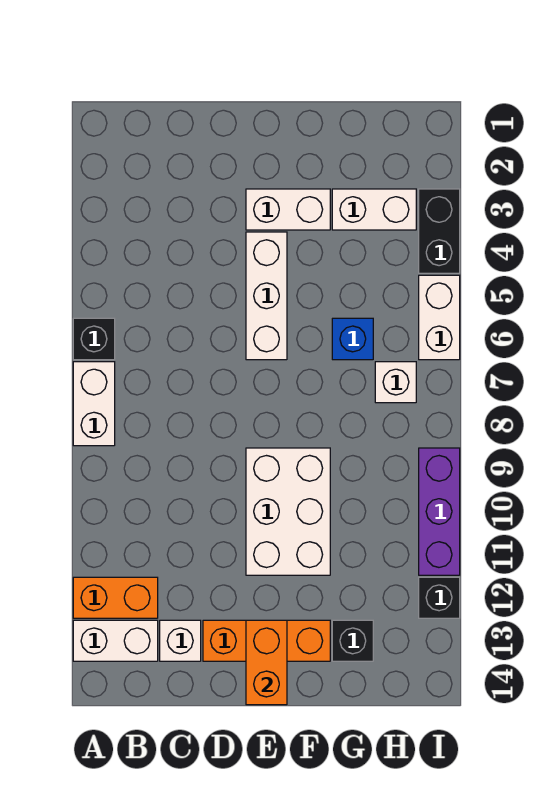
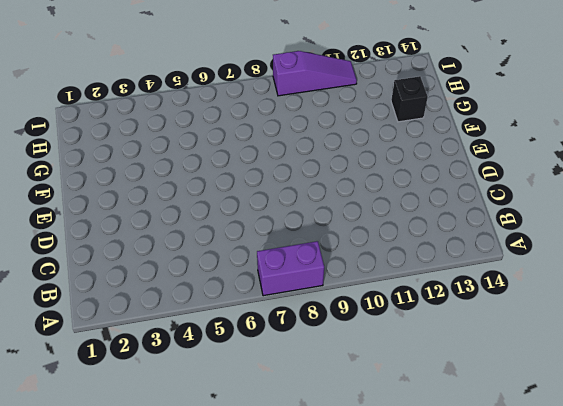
purple 1x2 brick [257,241,324,296] -> white 1x2 brick [73,362,115,446]
purple 1x3 slope [273,51,357,96] -> purple 1x3 brick [419,448,460,575]
none -> black 1x1 brick [73,318,115,360]
none -> orange 1x2 brick [73,577,158,618]
none -> white 1x2 brick [73,620,158,661]

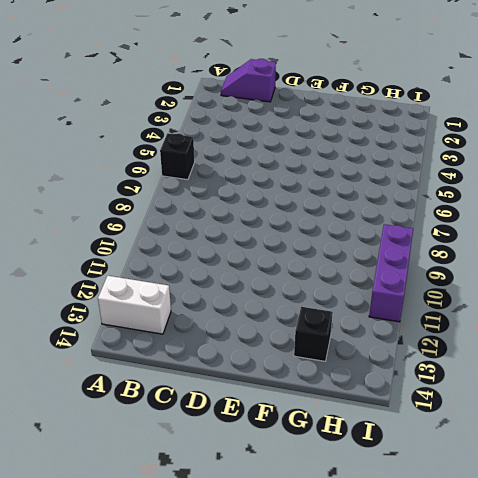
purple 1x2 slope [221,59,276,102] -> none
none -> white 1x2 brick [73,362,115,446]
none -> orange 1x2 brick [73,577,158,618]
none -> white 1x1 brick [160,620,201,661]

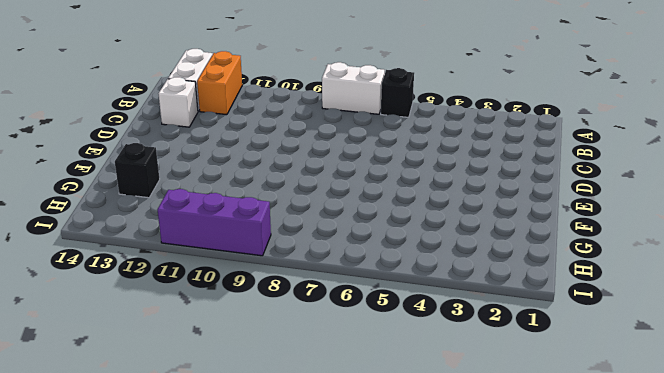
none -> orange 1x3 brick [203,620,330,661]
none -> white 1x2 brick [246,189,330,230]
none -> white 1x3 brick [246,232,287,360]

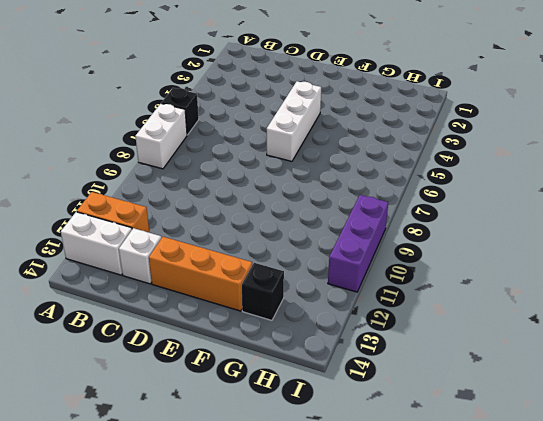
none -> white 1x2 brick [246,189,330,230]
none -> white 2x3 brick [246,448,330,575]
none -> white 1x2 brick [332,189,416,230]

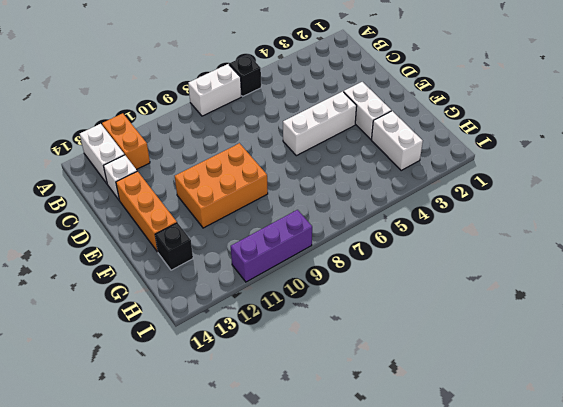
orange 2x3 brick [175,143,268,228] -> white 2x3 brick [246,448,330,575]
none -> blue 1x1 brick [332,318,373,360]
none -> white 1x1 brick [375,362,416,403]
none -> black 1x2 brick [419,189,460,273]

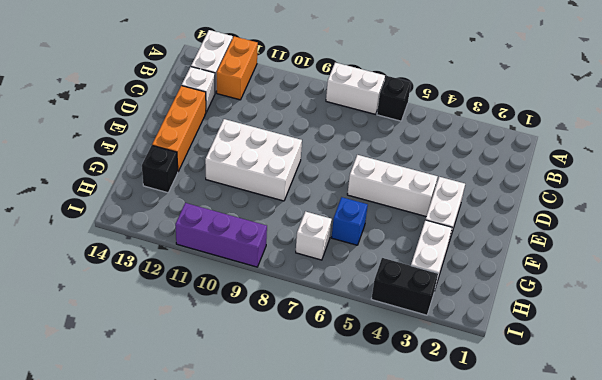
none -> white 1x2 brick [419,275,460,360]
none -> black 1x1 brick [419,577,460,618]
none -> orange 1x2 brick [246,620,287,705]

